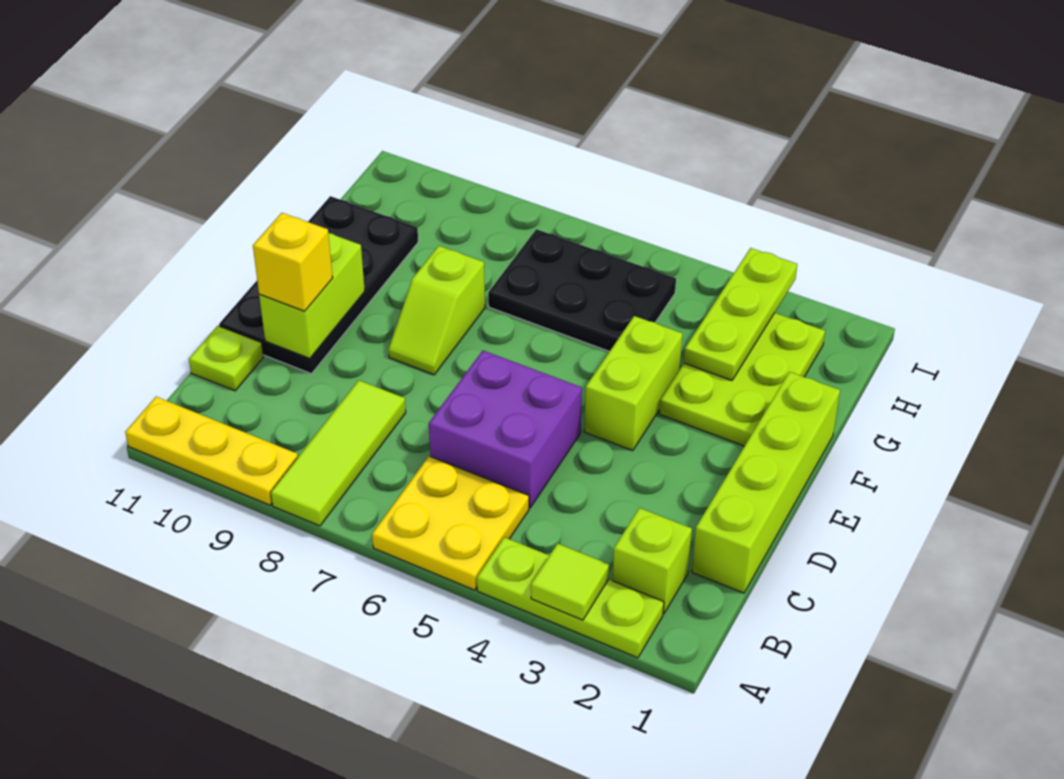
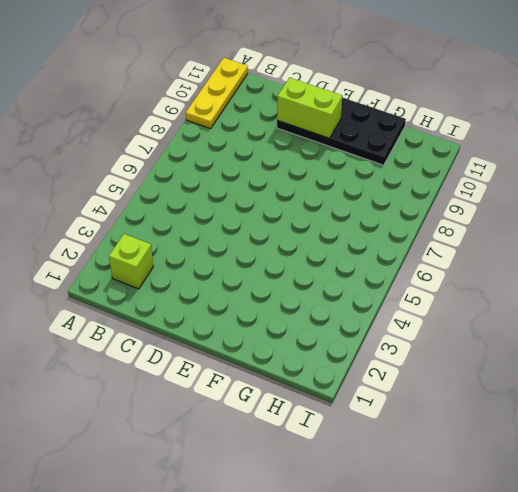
none -> lime 1x3 plate [477,537,664,658]
none -> yellow 2x2 plate [372,456,529,590]
none -> lime 1x3 tile [271,380,406,526]

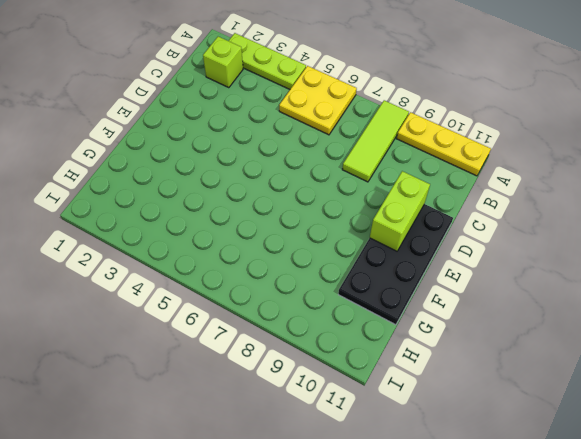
none -> lime 1x4 brick [692,372,840,593]
none -> purple 2x2 brick [429,351,582,508]
none -> lime 1x1 plate [189,326,263,391]

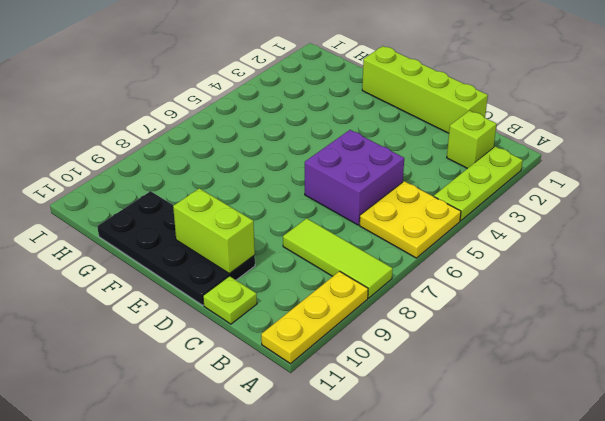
none -> lime 1x2 brick [584,316,682,451]
none -> lime 1x2 slope [388,246,485,375]
none -> lime 2x3 plate [659,313,825,446]

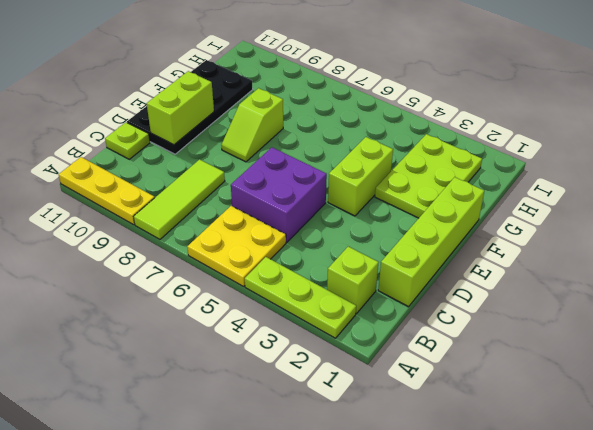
none -> black 2x3 plate [488,229,676,352]
none -> lime 1x1 tile [531,544,609,620]
none -> lime 1x3 plate [684,248,797,381]

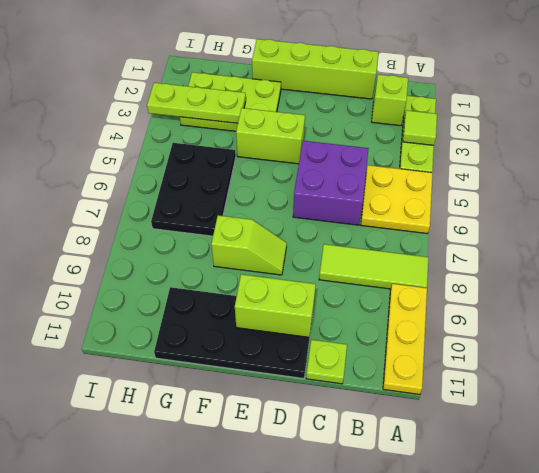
none -> yellow 1x1 brick [253,213,333,311]

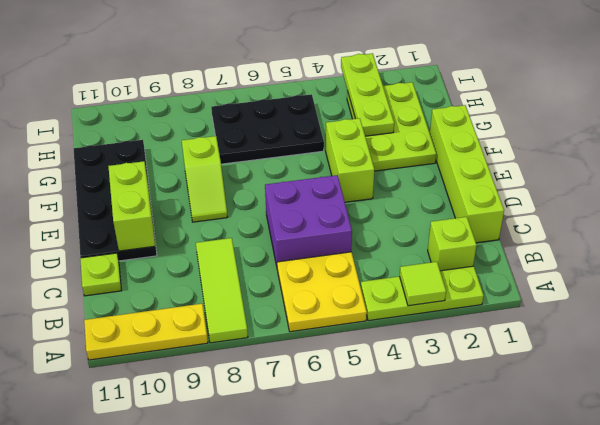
none -> yellow 1x1 brick [253,213,333,311]

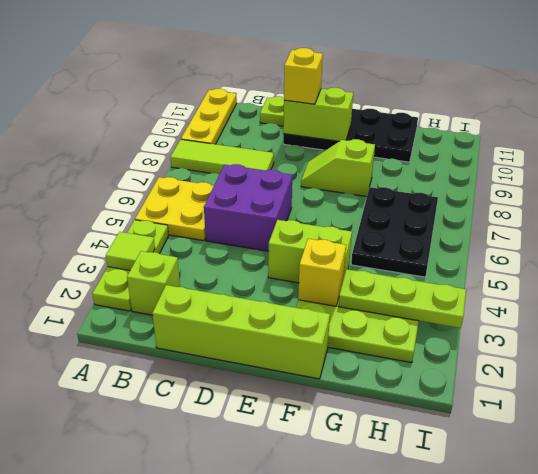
yellow 1x1 brick [298,239,346,306] -> none

